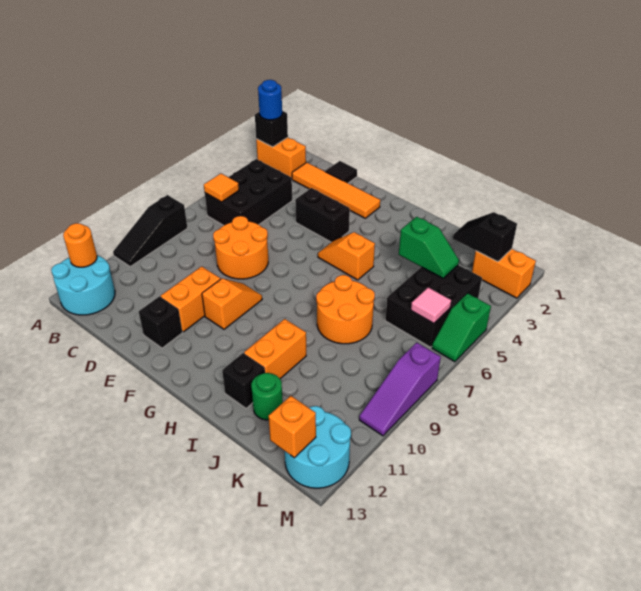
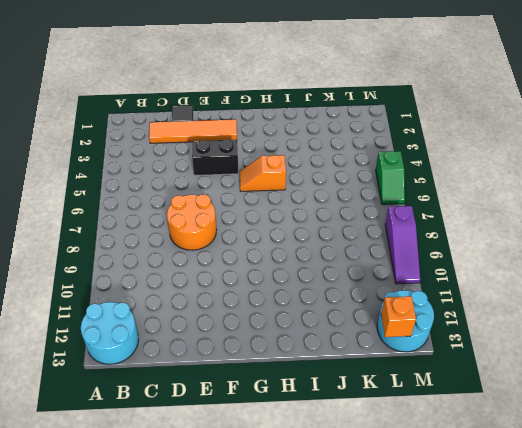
none -> orange 1x2 brick [256,137,306,178]
none -> black 1x3 slope [113,195,187,267]
none -> black 2x3 brick [205,159,292,226]

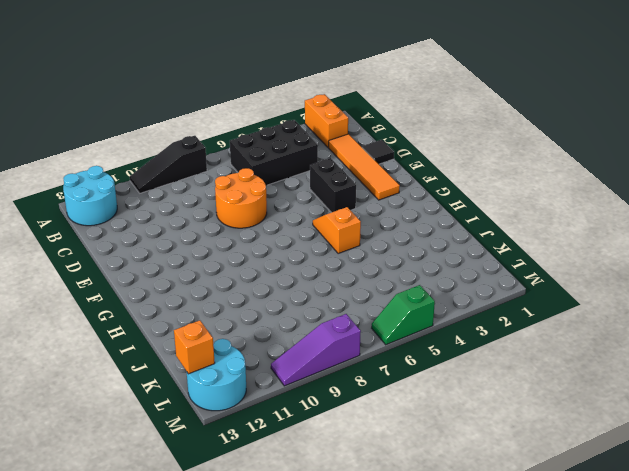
none -> orange 1x2 brick [161,266,221,332]
none -> black 1x1 brick [139,296,182,348]
none -> orange 1x2 slope [202,279,262,329]

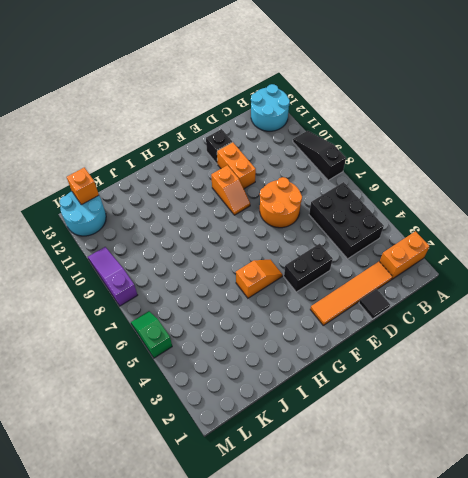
none -> orange 2x2 round brick [316,275,375,344]
none -> orange 1x2 brick [244,319,306,379]
none -> black 1x1 brick [222,353,265,408]

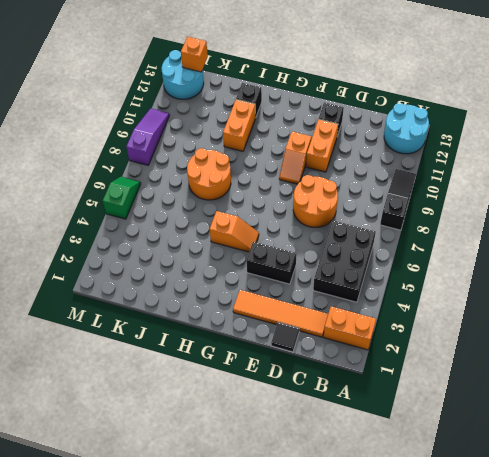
none -> green 1x1 round brick [251,373,283,420]
none -> black 2x3 brick [385,265,482,347]
none -> orange 1x2 brick [472,249,536,298]

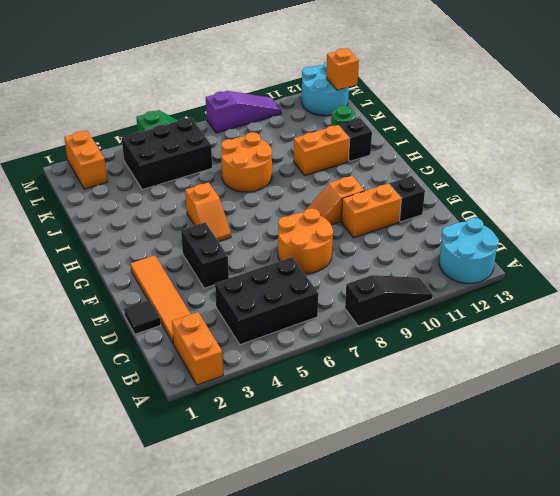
none -> black 1x1 brick [255,111,288,147]
none -> orange 1x1 round brick [63,223,97,267]
none -> orange 1x1 tile [204,174,239,202]

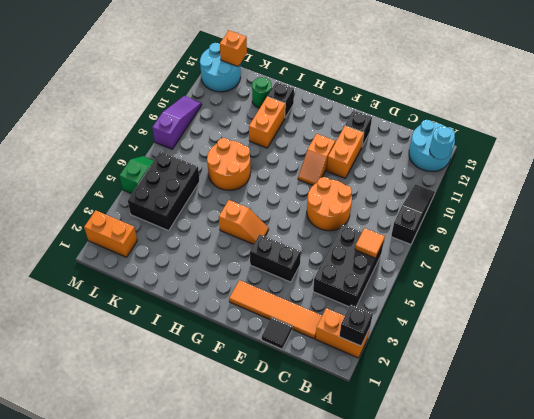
cyan 1x1 round brick [430,127,455,159] -> orange 1x1 round brick [63,223,97,267]
none -> green 1x2 slope [399,217,459,278]
none -> black 1x2 slope [453,212,517,262]
none -> pink 1x1 tile [411,287,451,323]

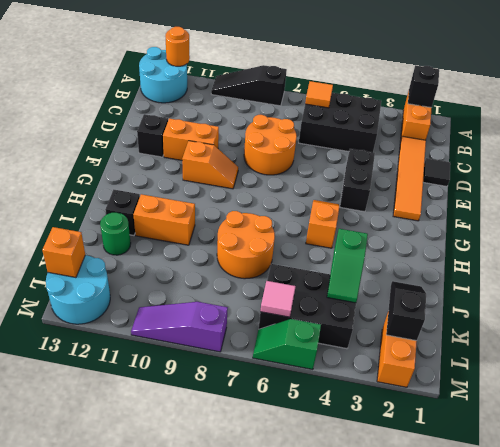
none -> blue 1x1 round brick [258,80,282,120]

